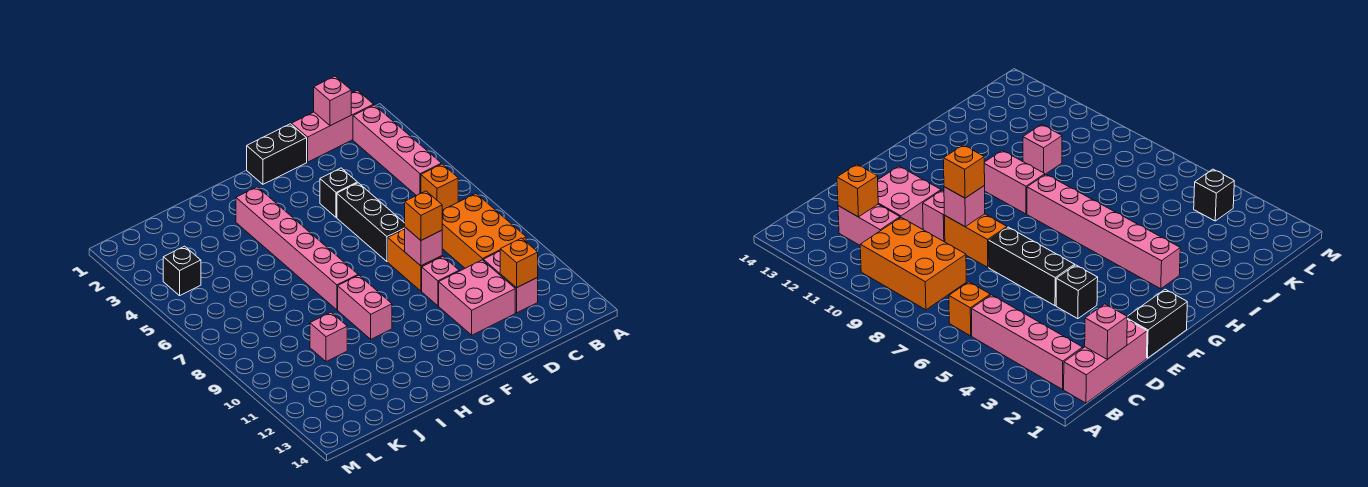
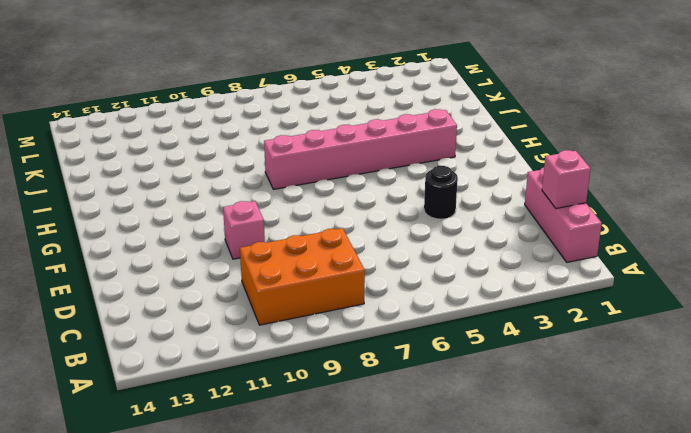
black 1x1 round brick [424,166,458,219] -> black 1x1 brick [320,168,357,217]
none -> pink 1x4 brick [353,105,441,196]
none -> orange 1x1 brick [421,164,458,210]
none -> pink 1x2 brick [483,251,538,313]

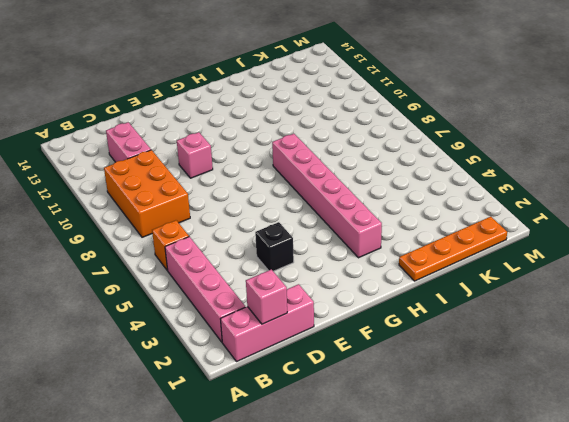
orange 1x4 plate [399,217,507,281] -> none
none -> pink 2x2 brick [439,260,515,335]
none -> black 1x2 brick [247,124,307,184]
none -> black 1x3 brick [337,183,405,262]

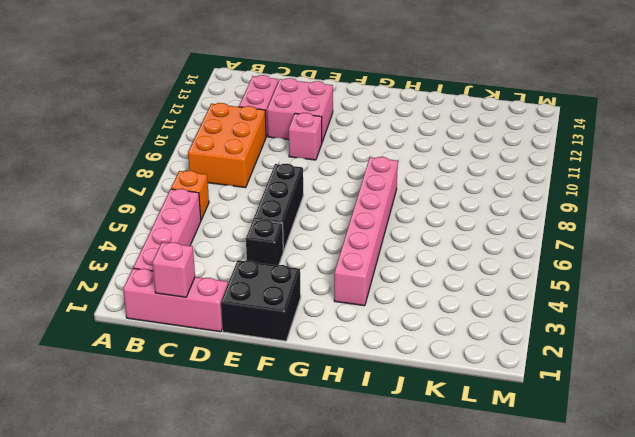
black 2x2 brick [221,260,301,341] -> black 1x2 brick [247,124,307,184]
none -> orange 1x2 brick [388,229,442,291]
none -> pink 1x2 brick [338,275,392,339]
none -> pink 1x1 brick [310,312,347,362]

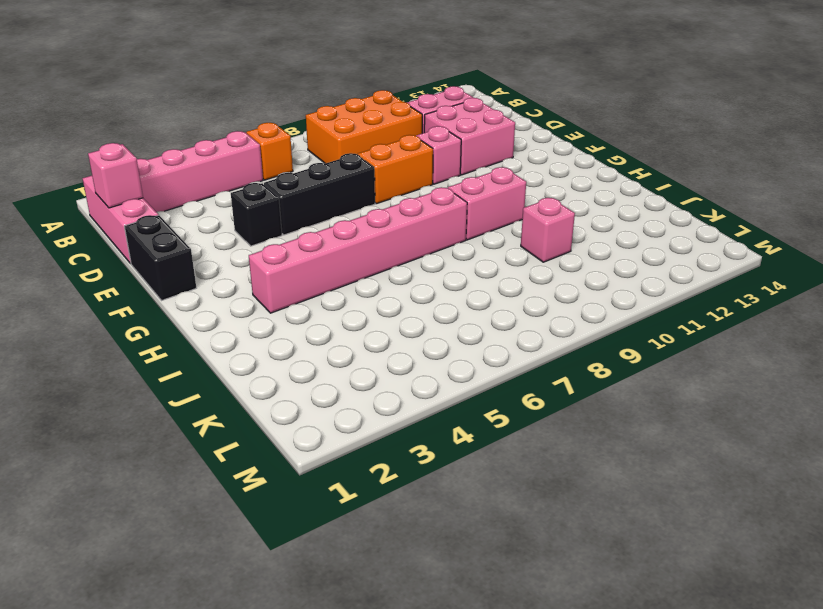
none -> black 1x1 brick [163,246,201,296]
none -> orange 1x1 brick [500,238,538,288]
none -> pink 1x1 brick [405,227,442,266]

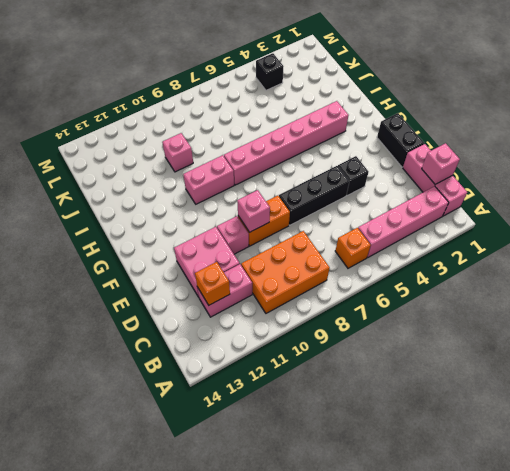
none -> orange 1x1 brick [405,191,442,240]

